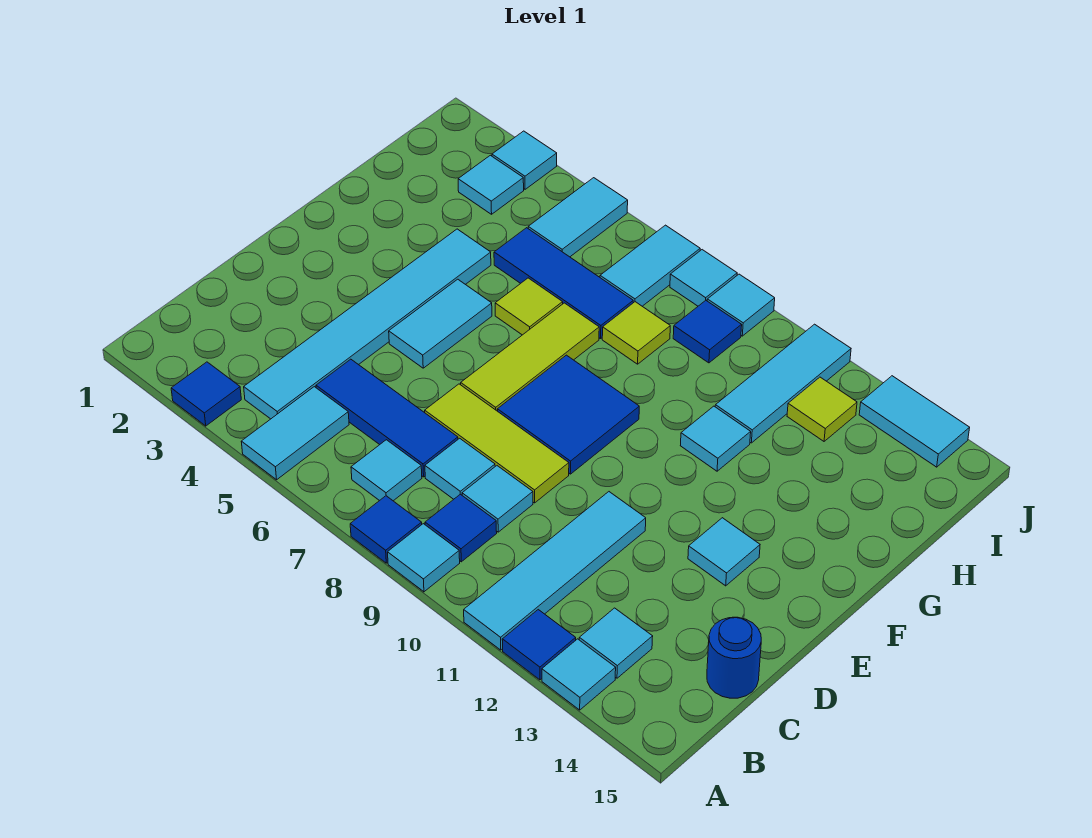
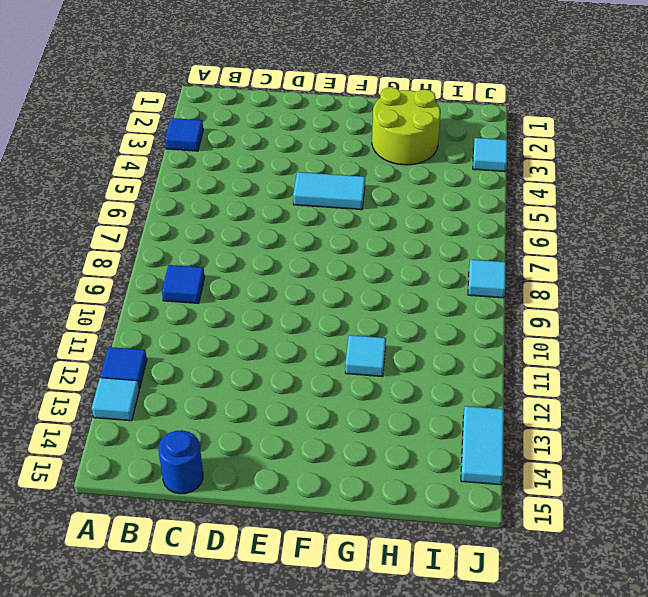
lime 2x2 round brick [372,87,440,165] -> none
none -> cyan 1x2 tile [241,387,349,480]
none -> blue 1x1 tile [350,496,422,563]
none -> cyan 1x1 tile [388,524,460,592]
none -> cyan 1x4 tile [464,492,646,650]

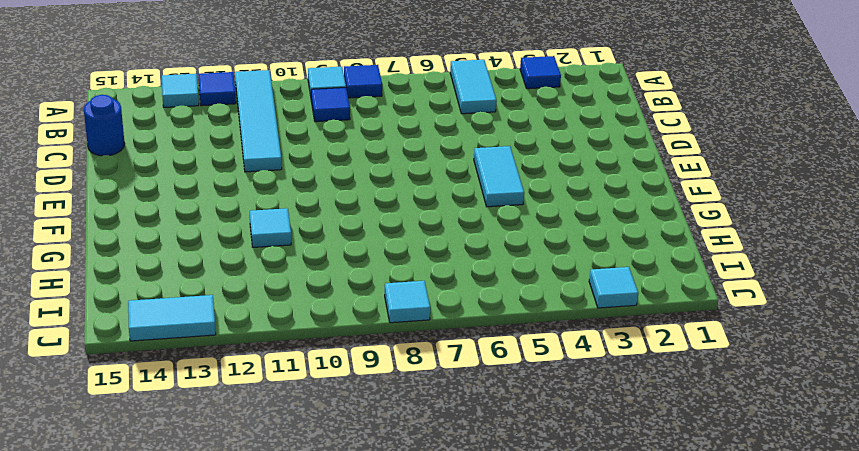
none -> cyan 1x6 tile [244,229,491,419]
none -> cyan 1x1 tile [351,440,422,501]
none -> cyan 1x1 tile [579,608,653,678]
none -> blue 1x3 tile [316,359,458,477]

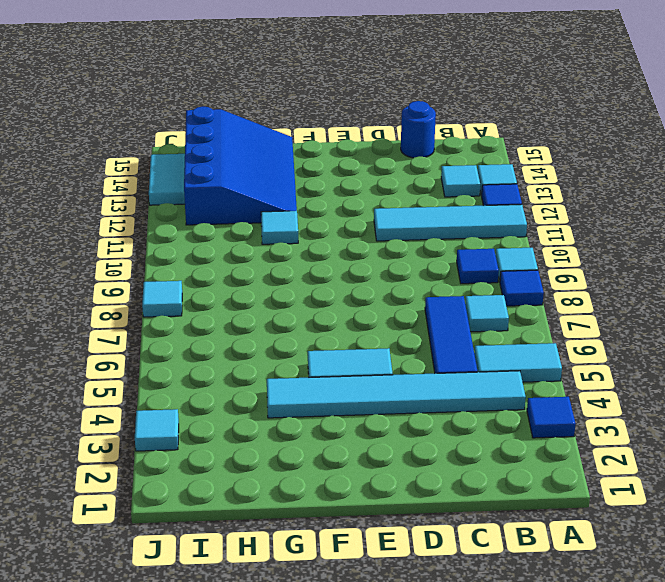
blue 3x4 slope [184,107,297,225] -> lime 1x1 tile [787,377,857,441]
none -> cyan 1x1 tile [425,438,495,499]
none -> cyan 1x1 tile [462,466,533,532]
none -> lime 1x3 tile [425,384,569,503]
none -> lime 1x3 tile [461,303,599,411]

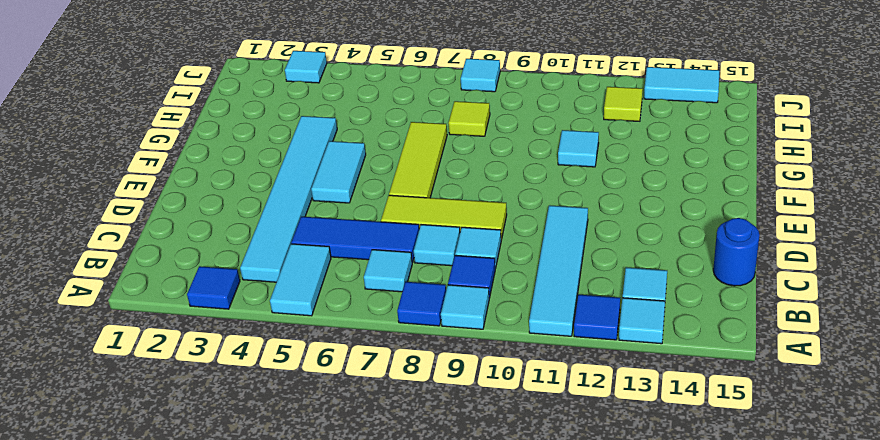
none -> blue 2x2 tile [497,355,639,474]
none -> cyan 1x1 tile [688,518,760,586]
none -> lime 1x1 tile [495,278,563,335]
none -> blue 1x3 tile [494,228,633,339]

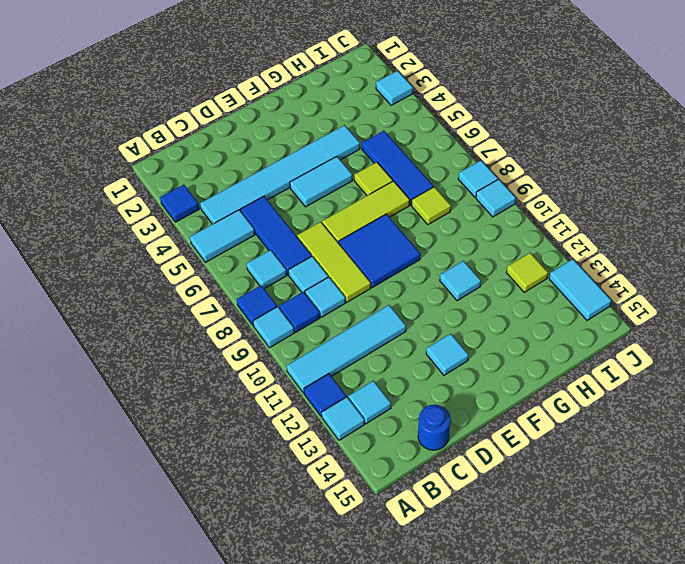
none -> cyan 1x3 tile [715,324,851,443]
none -> cyan 1x1 tile [458,155,524,214]
none -> cyan 1x2 tile [528,178,628,257]
none -> cyan 1x2 tile [600,225,700,306]

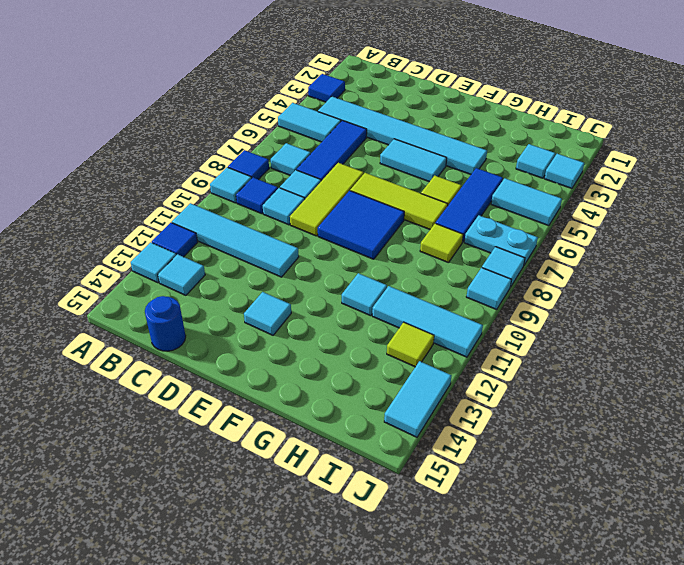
cyan 1x2 plate [464,215,538,265] -> cyan 1x2 tile [600,225,700,306]
none -> blue 1x1 tile [673,301,742,363]

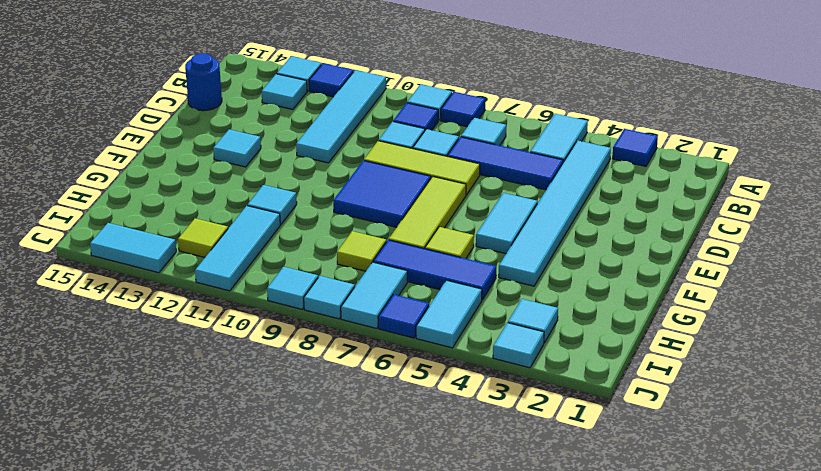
blue 1x1 tile [378,294,429,338] -> blue 1x1 tile moved to [673,301,742,363]

